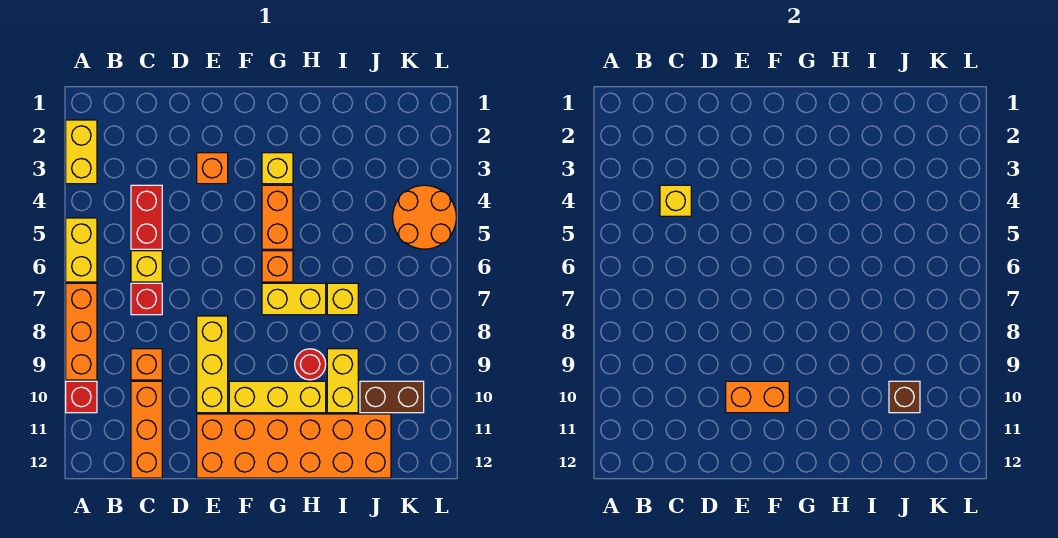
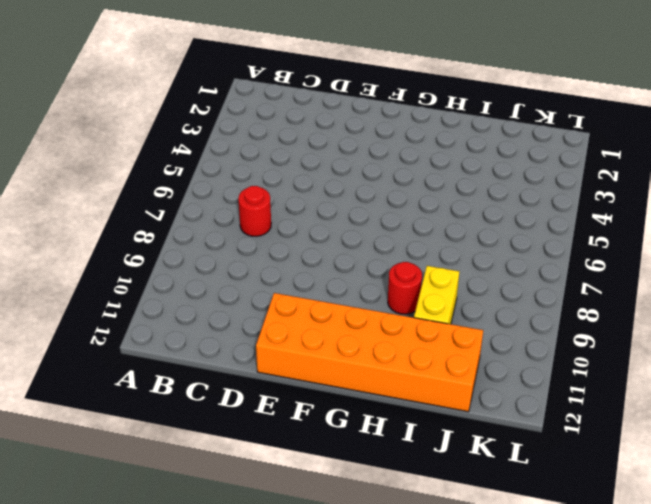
red 1x1 round brick [238,186,271,236] -> red 1x1 brick [131,283,162,315]
none -> yellow 1x2 brick [66,120,97,184]
none -> yellow 1x2 brick [66,218,97,282]
none -> orange 1x3 brick [66,283,97,380]

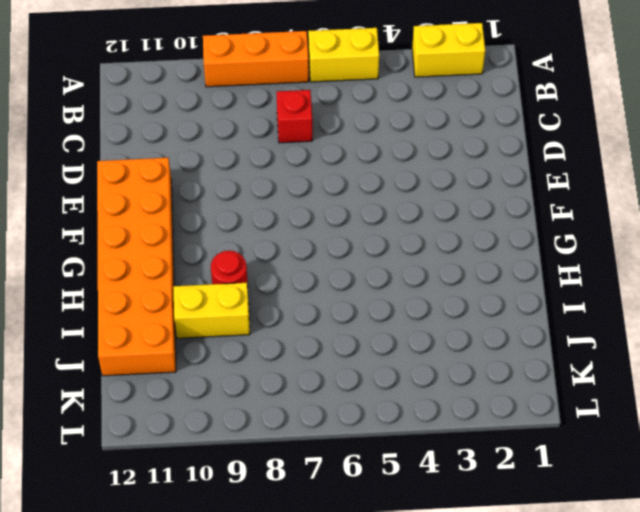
none -> red 1x1 brick [66,381,97,413]
none -> red 1x2 brick [131,185,162,249]
none -> yellow 1x1 brick [131,251,162,282]

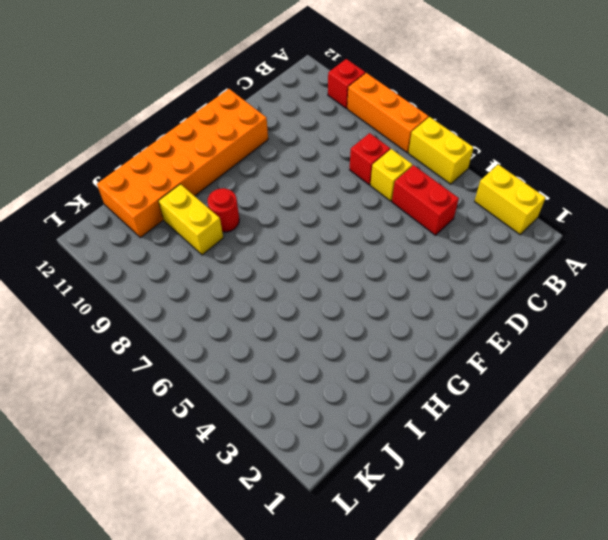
none -> orange 1x1 brick [131,349,162,380]
none -> orange 1x3 brick [131,381,162,478]
none -> orange 1x1 brick [197,153,228,184]

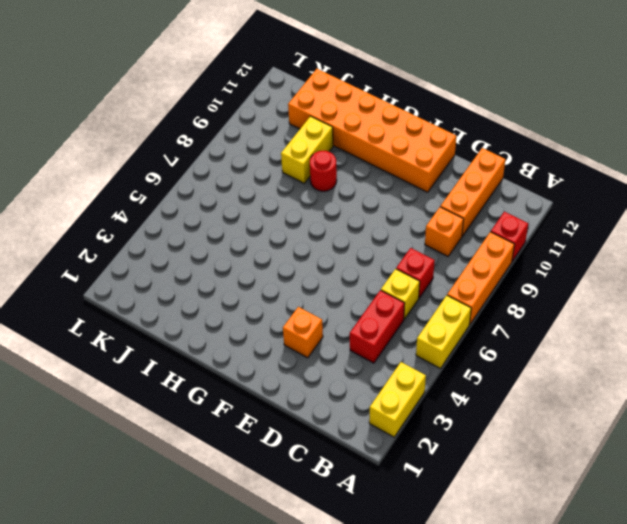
none -> yellow 1x3 brick [197,316,228,413]
none -> yellow 1x3 brick [229,381,326,413]
none -> yellow 1x1 brick [262,153,293,184]

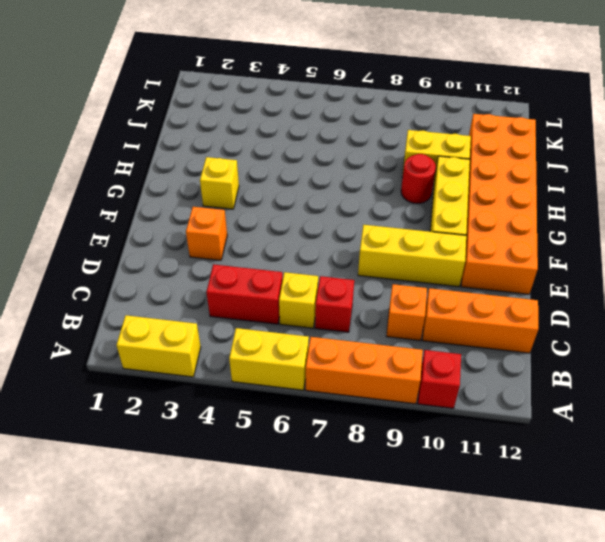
none -> orange 1x2 brick [262,185,293,249]
none -> orange 1x1 brick [262,251,293,282]
none -> yellow 1x2 brick [262,283,326,315]

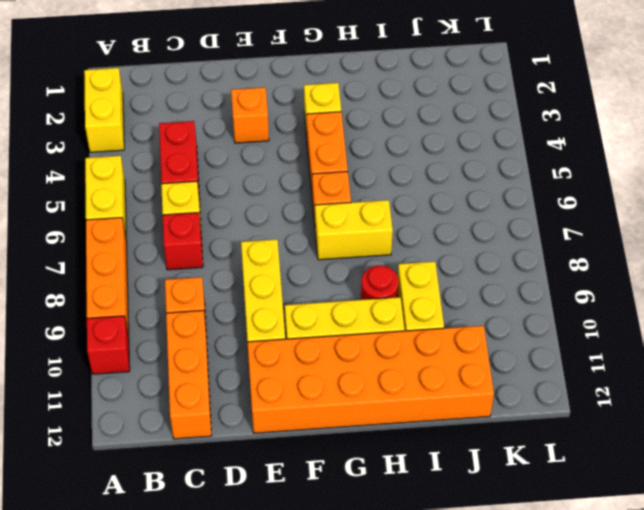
none -> yellow 1x1 brick [327,283,358,315]
none -> brown 1x2 brick [360,381,424,413]
none -> orange 2x2 round brick [393,185,456,249]

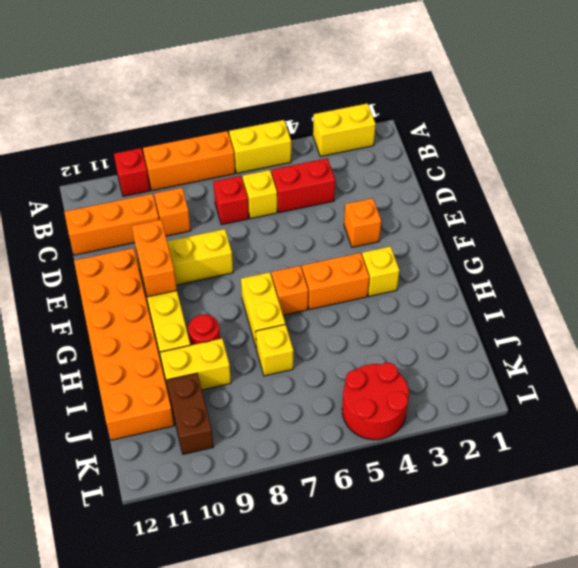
red 2x2 round brick [342,363,409,440] -> orange 2x2 round brick [393,185,456,249]
none -> yellow 1x1 brick [660,185,691,216]
none -> brown 1x1 brick [889,381,920,413]

